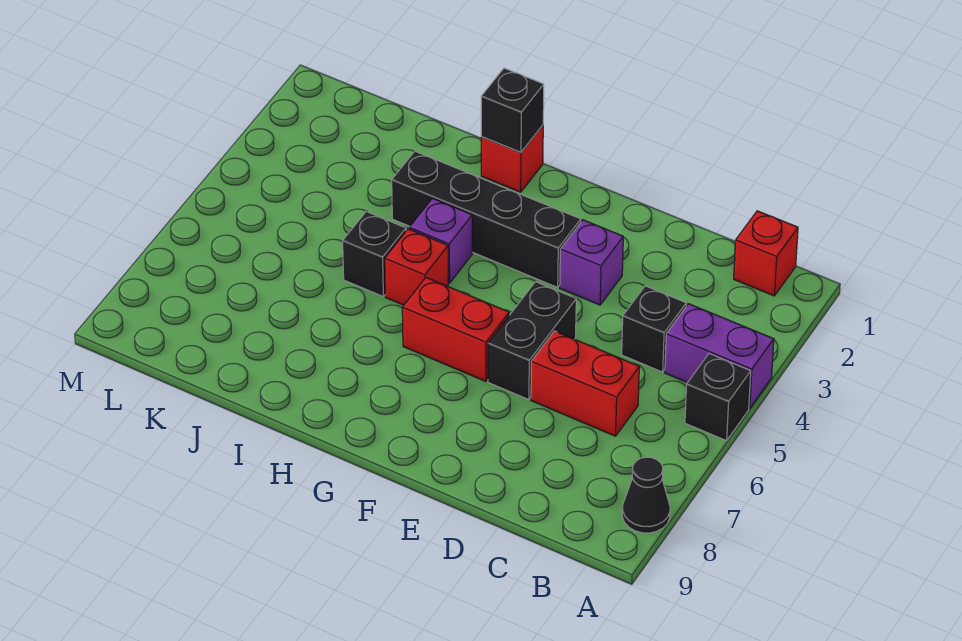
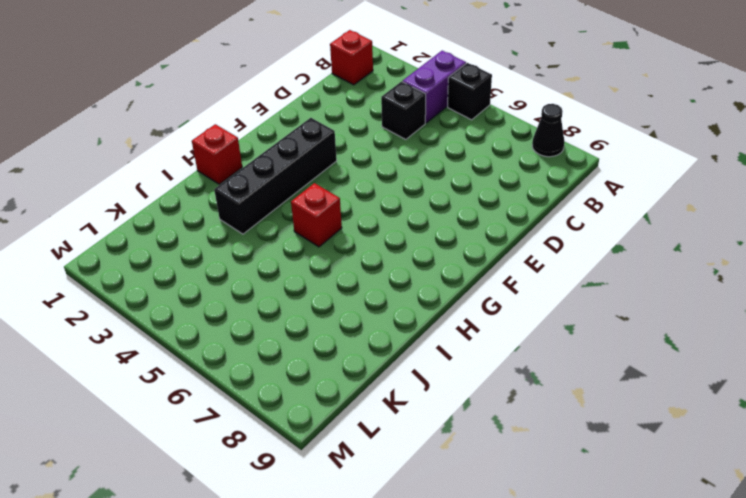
none -> red 1x2 brick [531,331,639,436]
none -> purple 1x1 brick [560,220,623,305]
none -> black 1x2 brick [488,282,576,400]

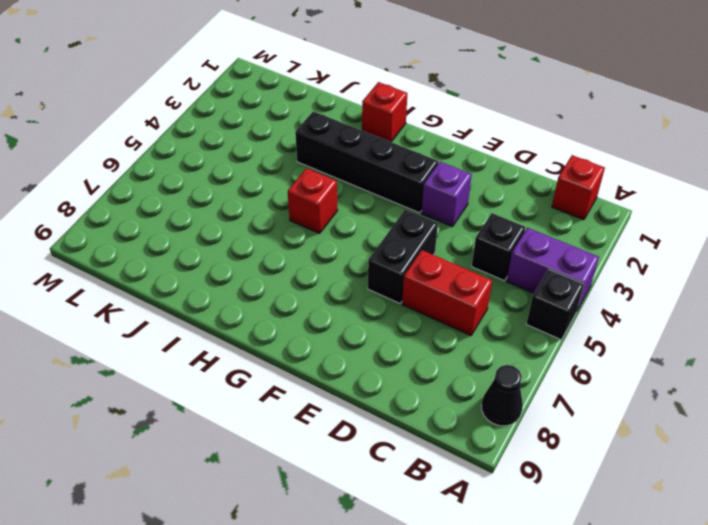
none -> red 1x2 brick [402,278,509,381]
none -> purple 1x1 brick [409,198,472,283]
none -> black 1x1 brick [343,212,406,296]

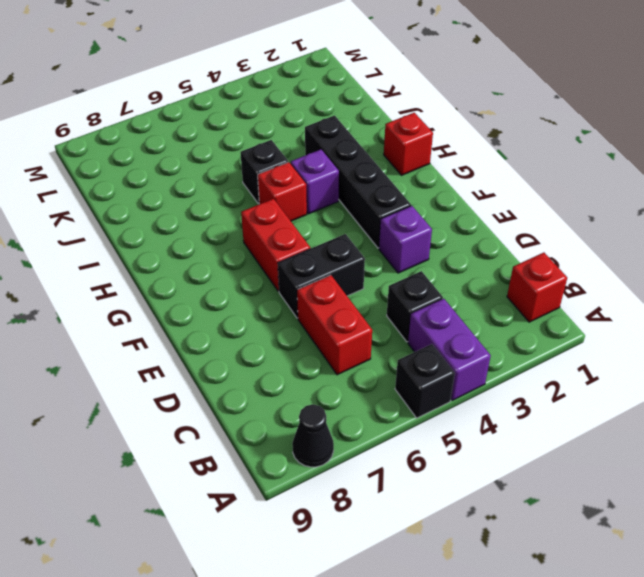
none -> black 1x1 brick [481,68,544,152]

